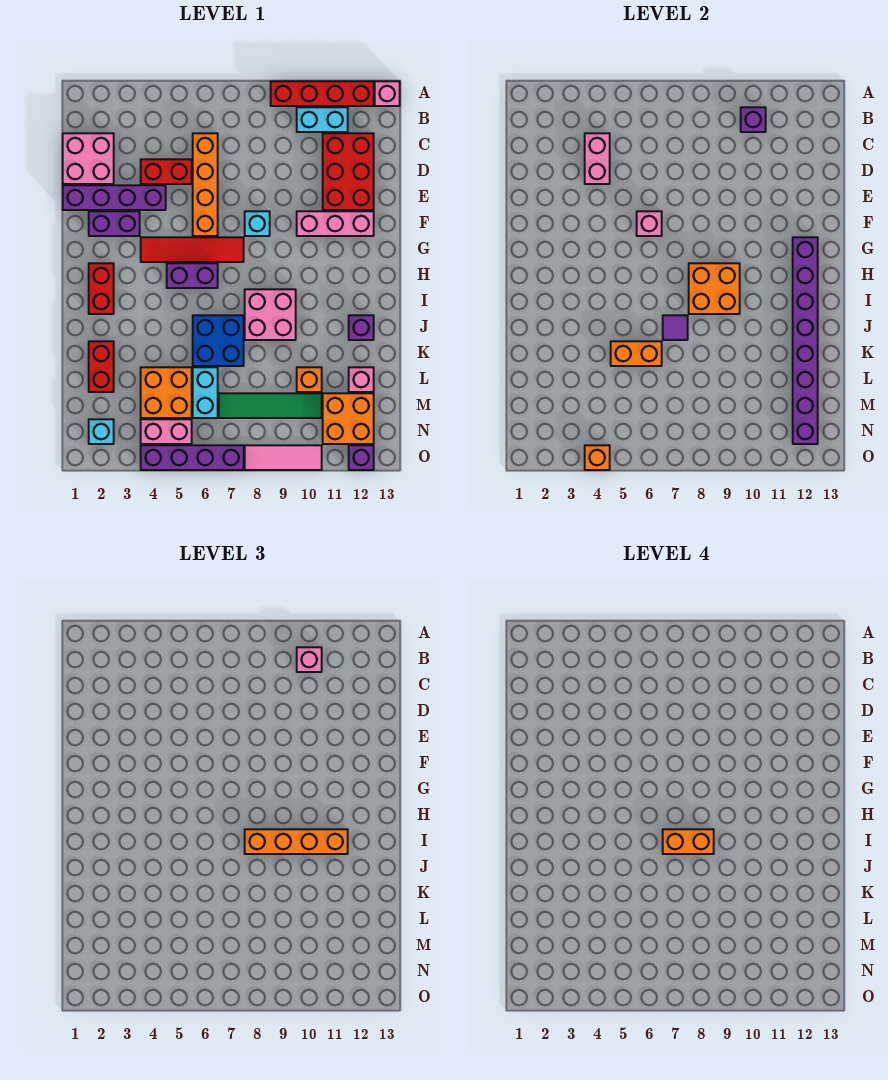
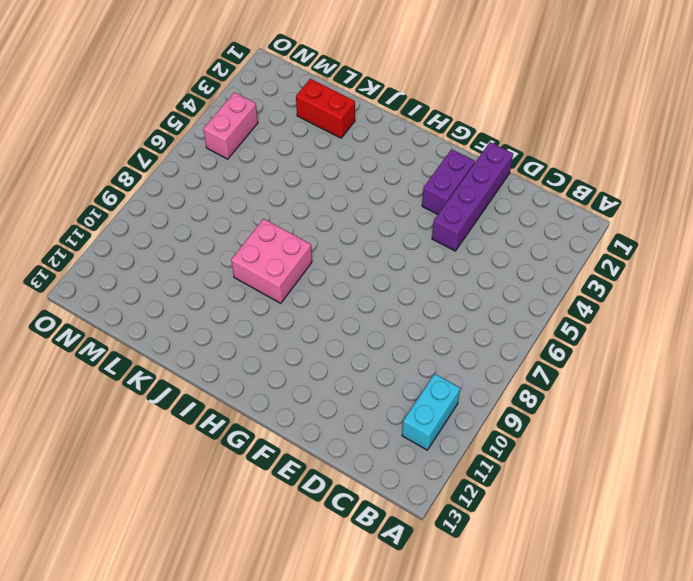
none -> red 1x4 brick [271,81,374,106]
none -> pink 1x1 brick [375,81,400,106]
none -> pink 2x2 brick [63,133,114,184]
none -> orange 1x4 brick [193,133,218,236]

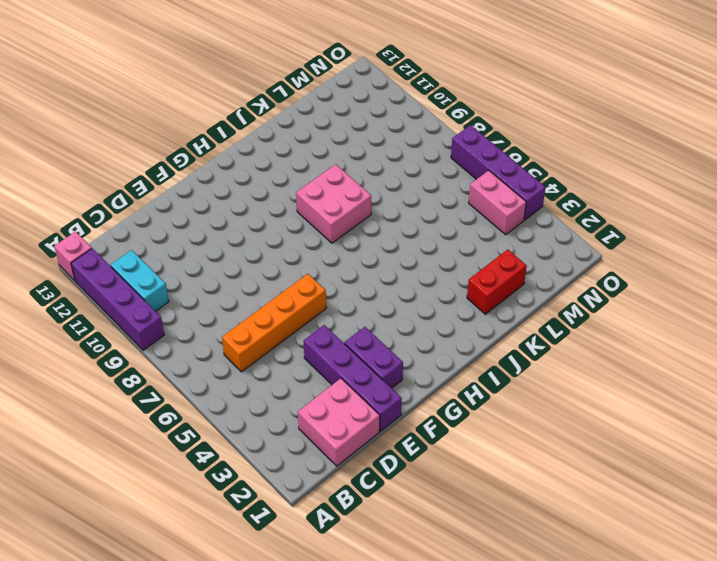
purple 1x4 brick [71,248,164,350] -> red 1x4 brick [271,81,374,106]
none -> red 2x3 brick [323,133,374,210]
none -> red 1x2 brick [141,159,192,184]
none -> cyan 1x1 brick [245,211,270,236]
none -> pink 1x3 brick [297,211,374,236]

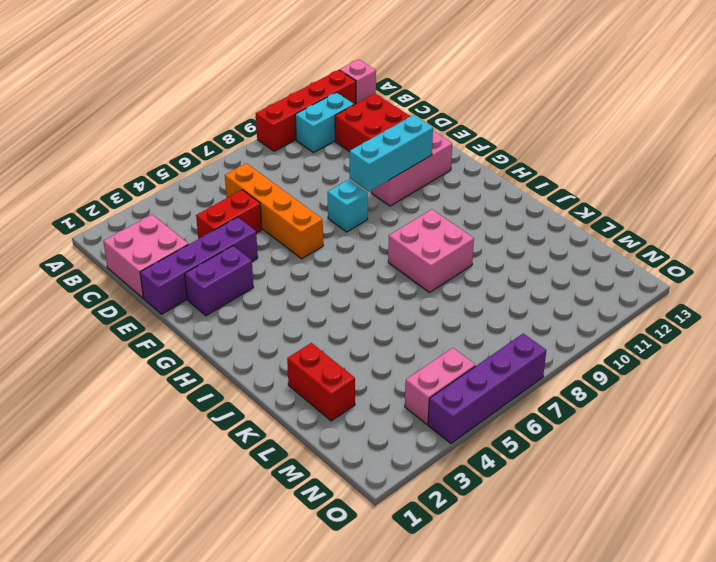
cyan 1x3 brick [350,115,433,192] -> none
none -> red 1x4 tile [141,237,244,262]
none -> red 1x2 brick [89,263,114,314]
none -> purple 1x2 brick [167,263,218,288]
none -> blue 2x2 brick [193,315,244,366]

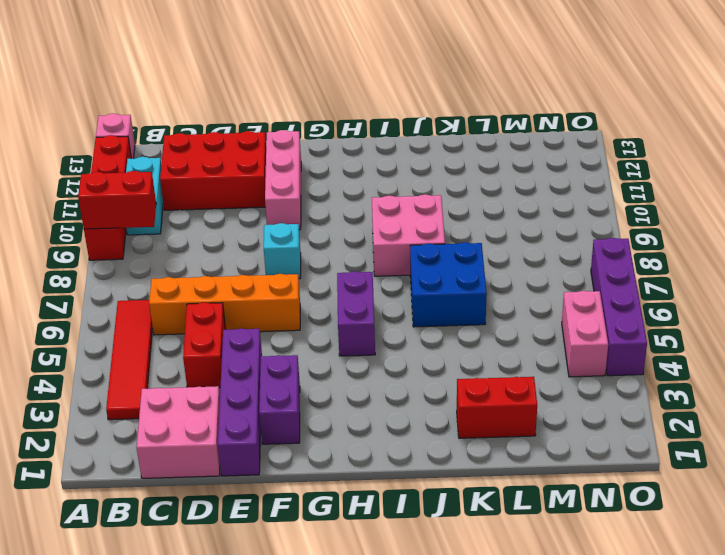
red 1x2 brick [78,171,156,229] -> red 1x2 brick moved to [89,263,114,314]
red 1x4 tile [106,300,153,420] -> red 1x4 tile moved to [141,237,244,262]
none -> purple 1x1 brick [349,315,374,340]
none -> orange 2x2 brick [141,367,192,418]
none -> cyan 1x2 brick [193,367,218,418]
none -> orange 1x1 brick [297,367,322,392]

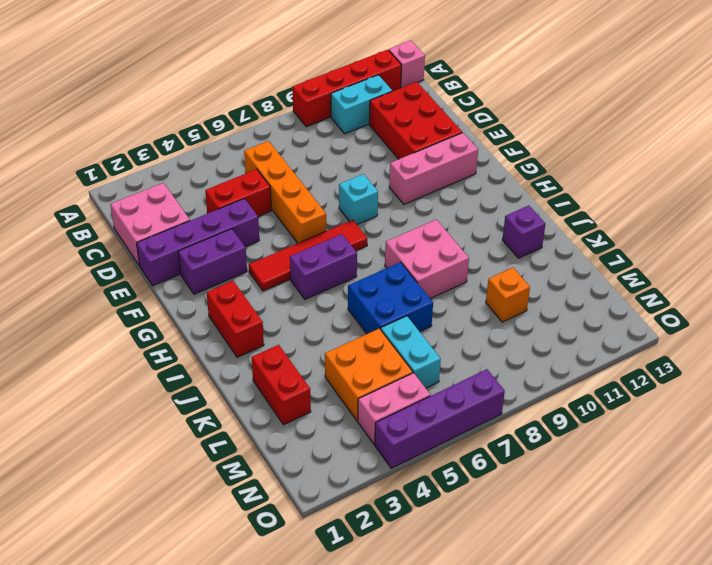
none -> pink 1x1 brick [349,367,374,392]
none -> green 1x4 tile [219,393,322,418]
none -> orange 2x2 brick [323,393,374,444]
none -> cyan 1x1 brick [89,419,114,444]

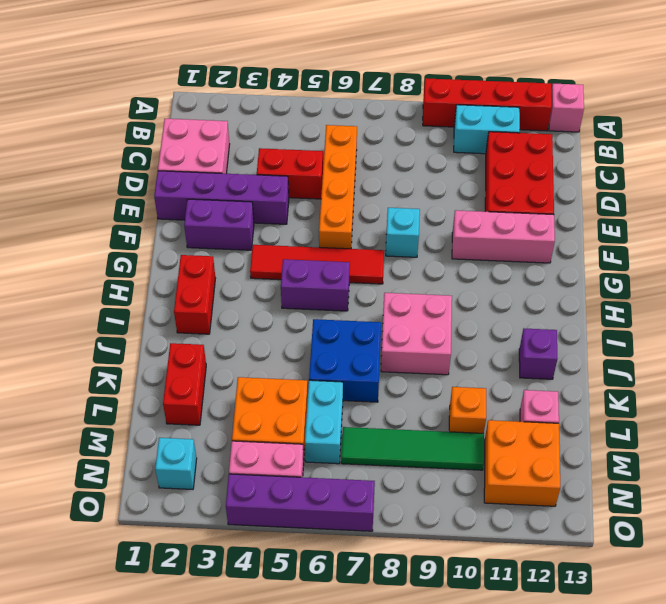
none -> pink 1x3 tile [245,445,322,470]
none -> purple 1x1 brick [349,445,374,470]
none -> purple 1x1 brick [741,107,766,132]
none -> pink 1x2 brick [585,133,610,184]

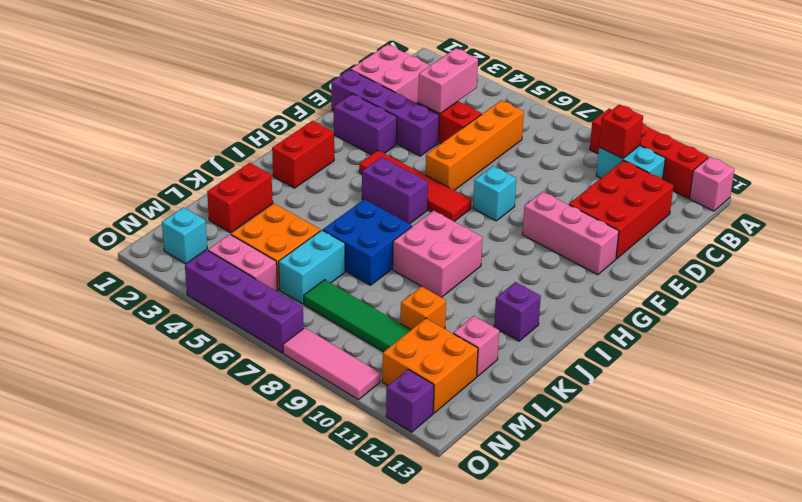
red 1x1 brick [599,105,643,159] -> purple 1x1 brick [741,107,766,132]
none -> pink 1x1 brick [637,211,662,236]
none -> purple 1x8 brick [793,237,818,444]
none -> orange 2x2 brick [689,263,740,314]
none -> purple 1x1 tile [663,315,688,340]

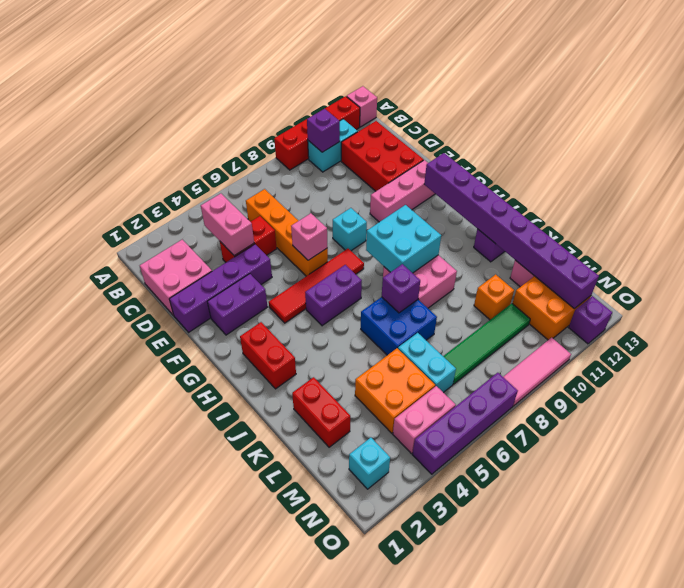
cyan 2x2 brick [366,205,441,273] -> orange 2x2 brick [689,263,740,314]
purple 1x1 brick [382,264,420,313] -> purple 1x1 tile [663,315,688,340]
none -> orange 1x2 brick [611,341,662,366]
none -> orange 1x1 brick [585,445,610,470]
none -> pink 1x1 brick [297,647,322,672]
none -> orange 1x4 brick [245,829,348,854]

